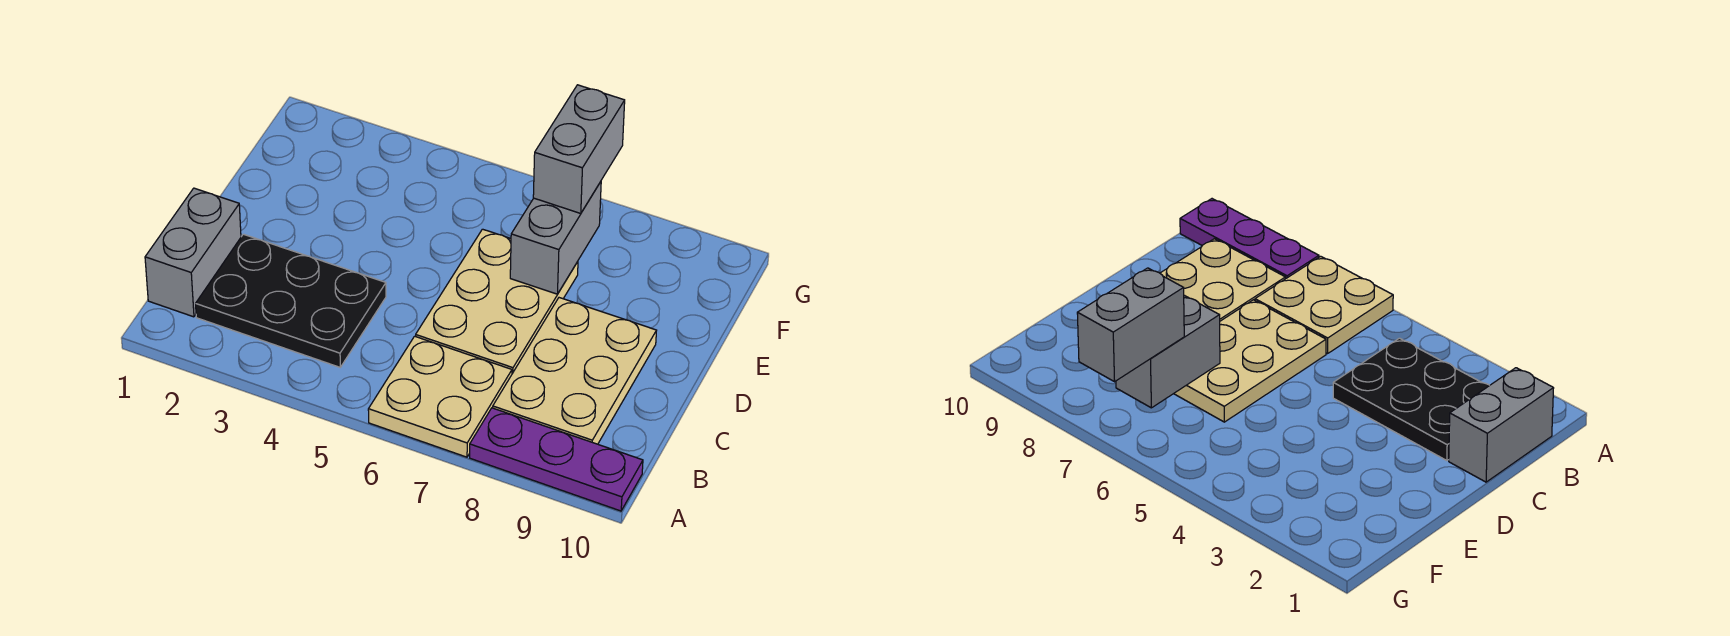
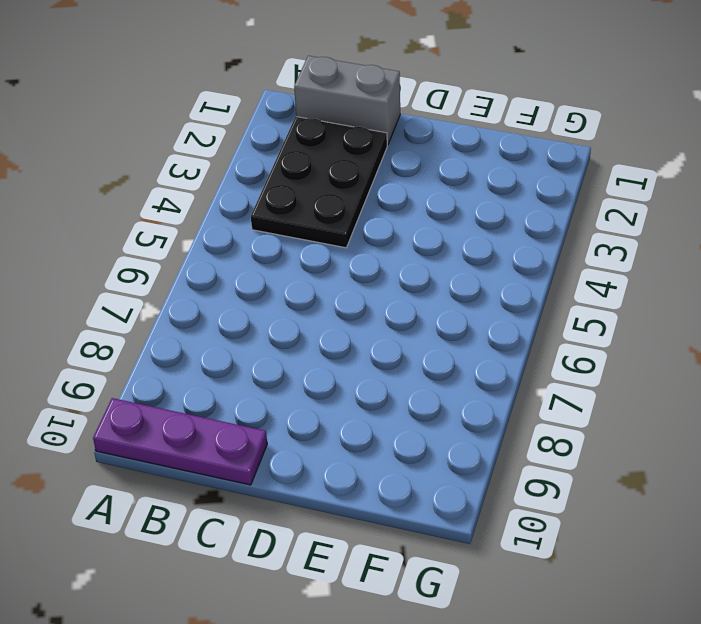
purple 1x3 plate [93,398,267,485] -> purple 1x3 plate turned to [470,408,643,511]
none -> tan 2x2 plate [368,336,512,457]
none -> tan 2x3 plate [493,298,657,444]

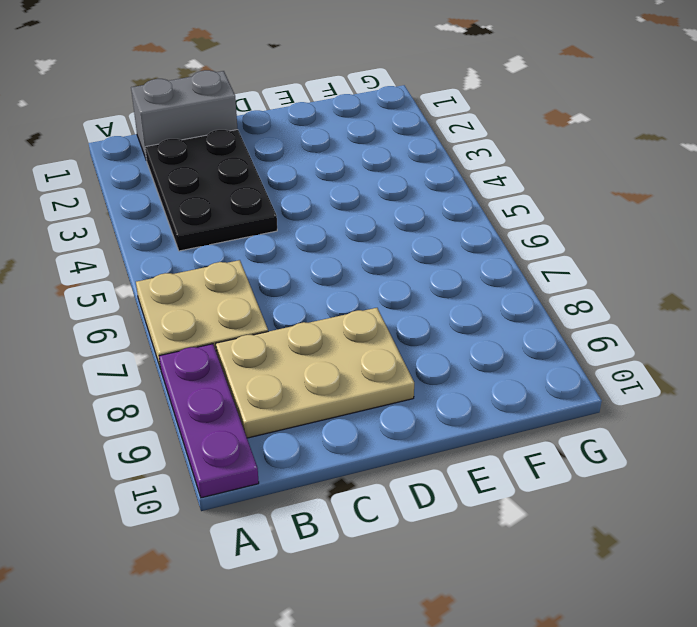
none -> tan 2x3 plate [416,229,578,374]
none -> grey 1x2 brick [510,182,601,294]

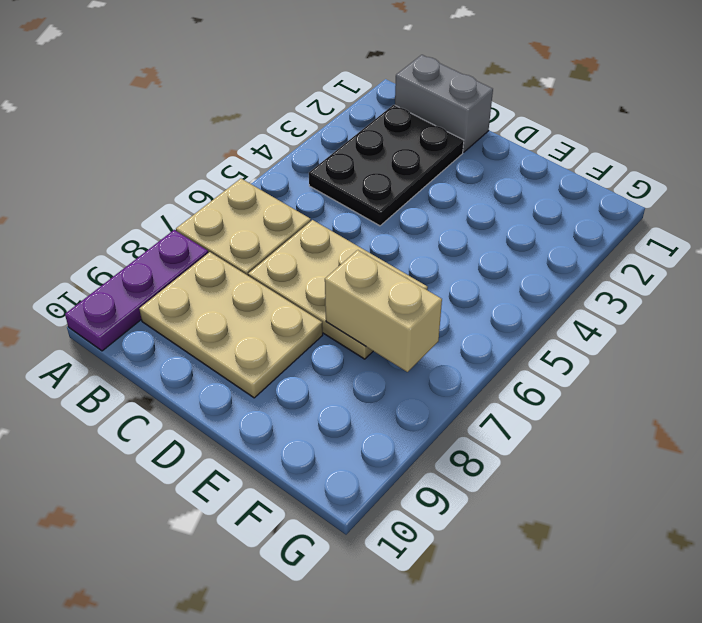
tan 1x2 brick [325,250,442,372] -> grey 1x2 brick [510,182,601,294]
none -> grey 1x2 brick [533,85,625,213]

